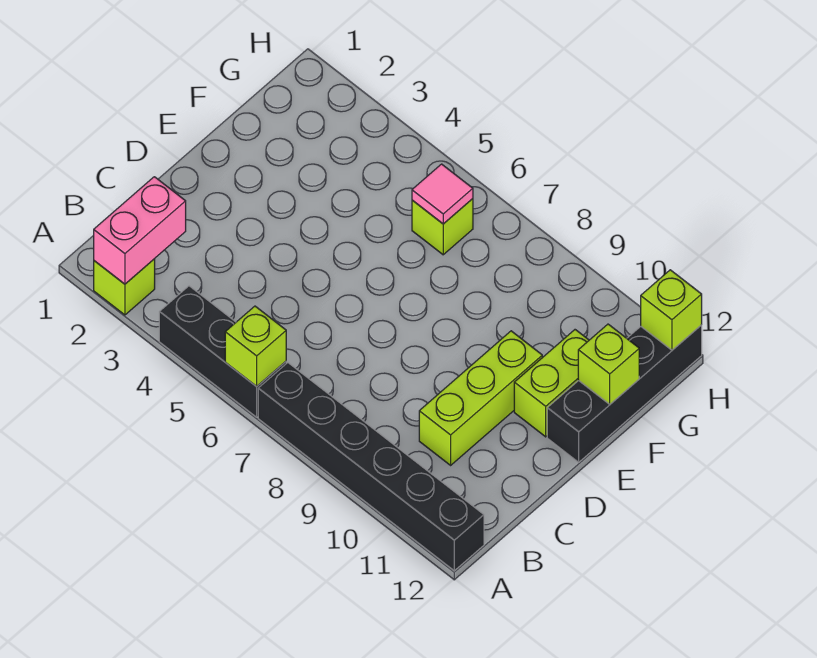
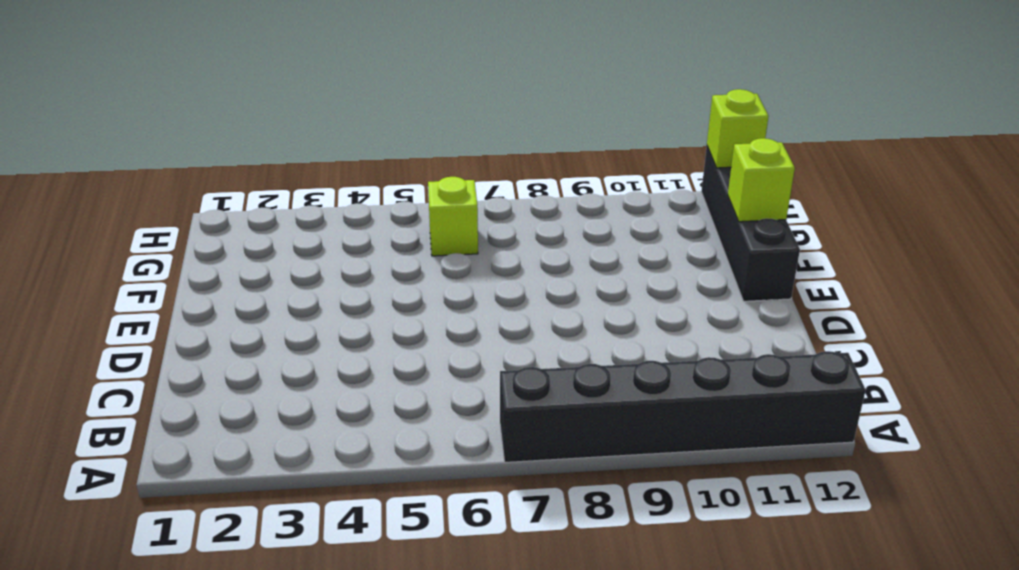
none -> lime 1x1 brick [94,259,155,315]
none -> black 1x3 brick [159,286,286,417]
none -> lime 1x3 brick [419,331,542,465]

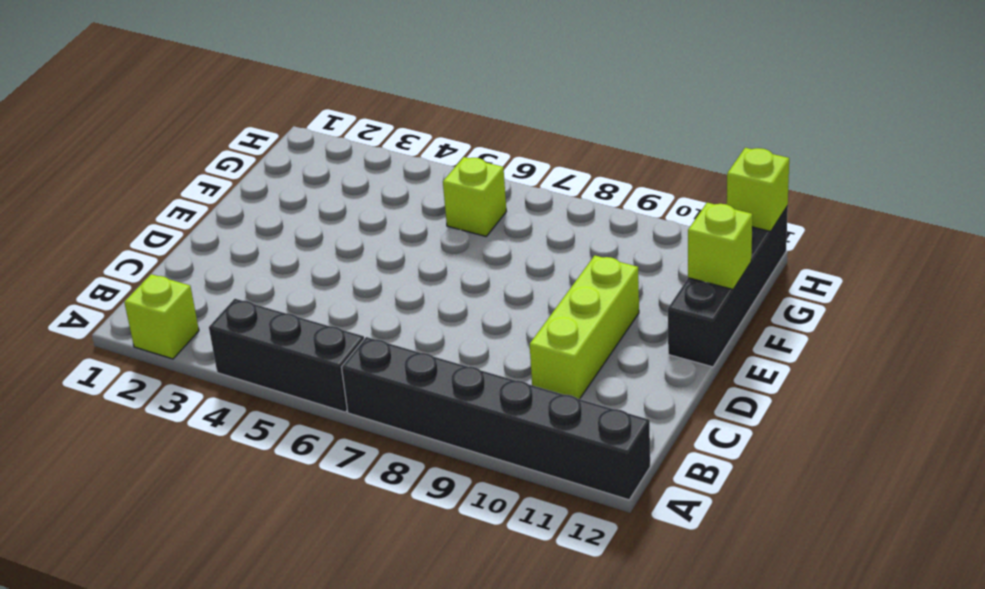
none -> lime 1x2 brick [514,330,589,437]
none -> pink 1x2 brick [94,177,186,284]
none -> lime 1x1 brick [225,306,286,386]

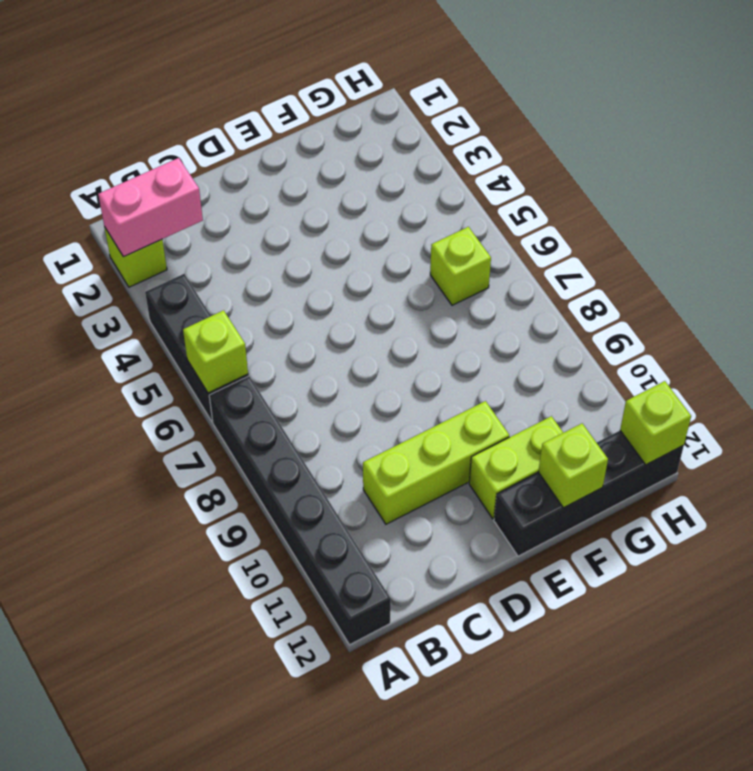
none -> pink 1x1 tile [412,164,473,224]

